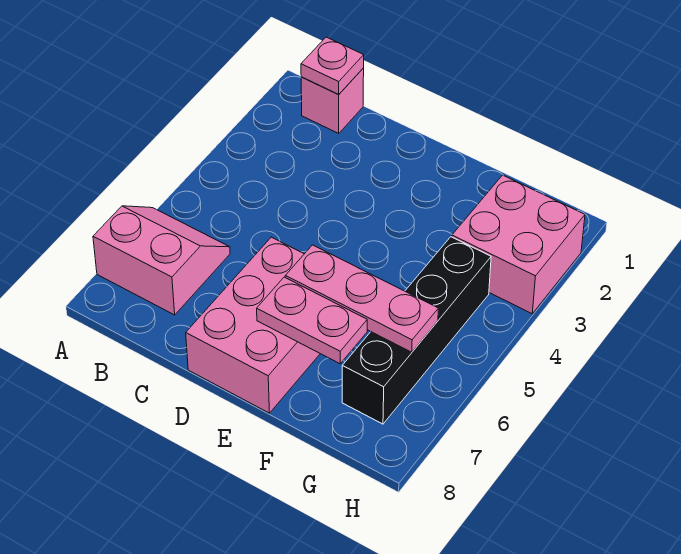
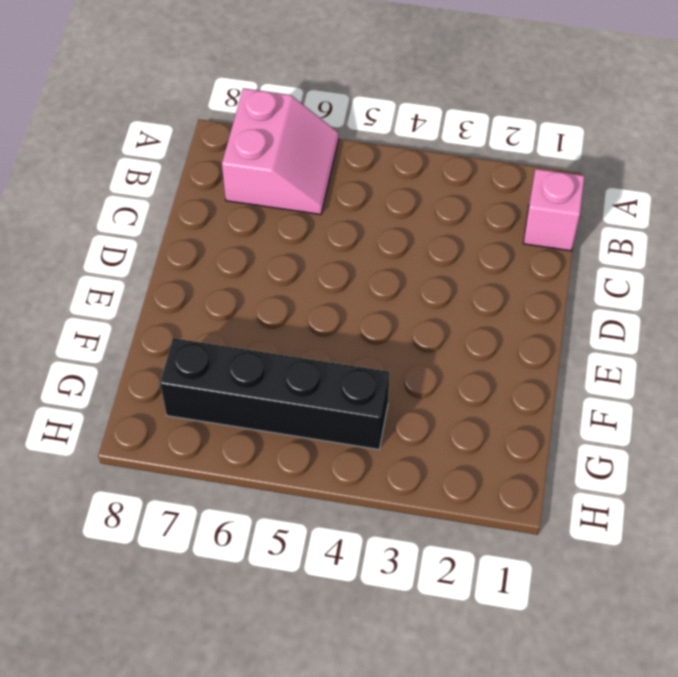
none -> pink 2x3 brick [186,237,320,413]
none -> pink 2x2 brick [452,175,585,314]

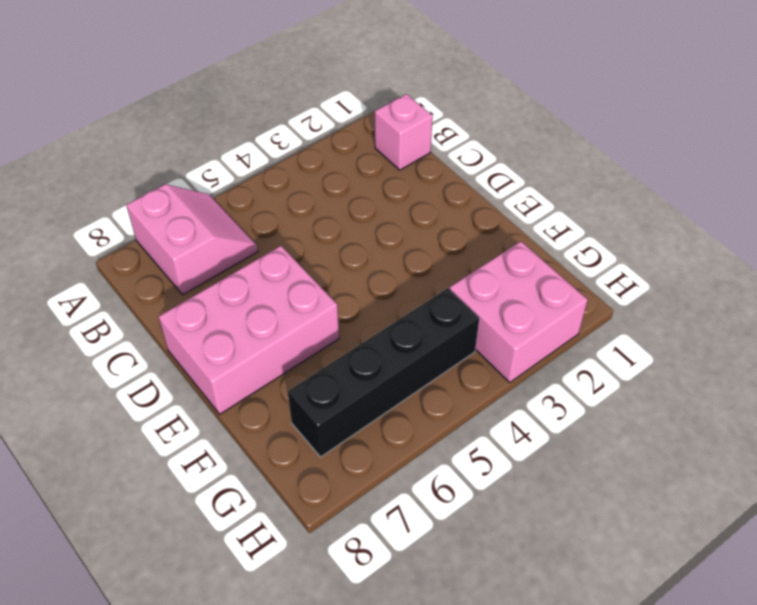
none -> pink 1x1 plate [301,37,364,94]
none -> pink 1x3 plate [285,245,438,352]

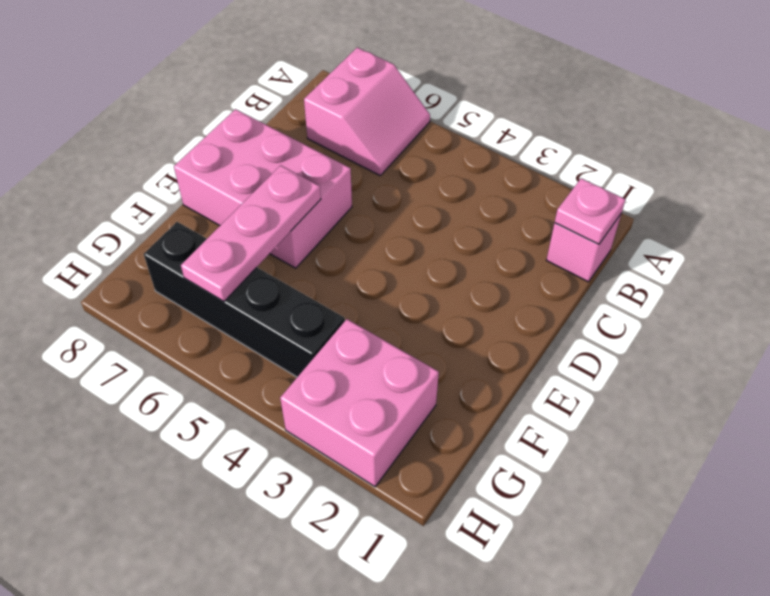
none -> pink 1x2 plate [257,277,367,364]

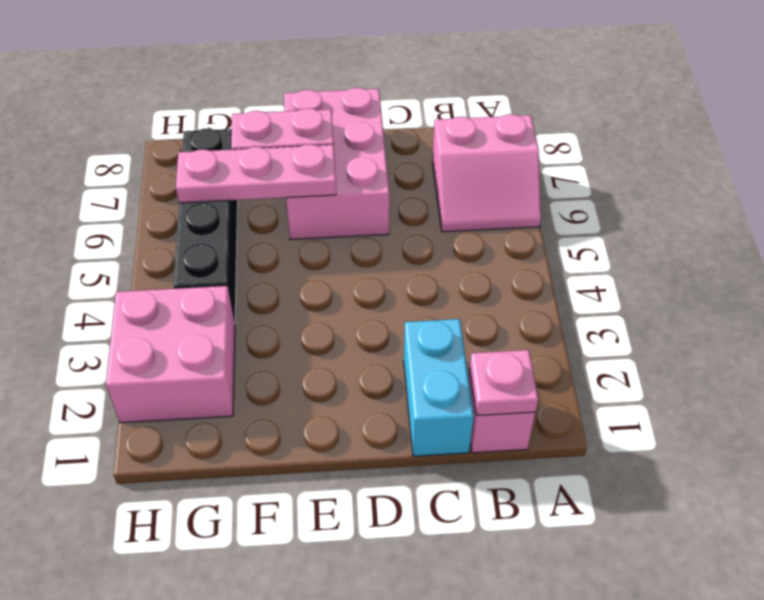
cyan 1x2 brick [404,319,474,456] -> none

